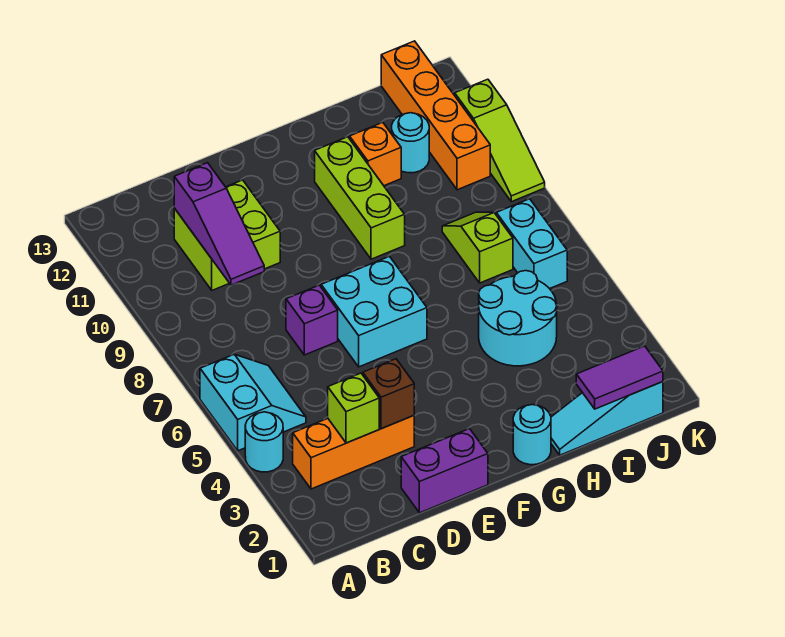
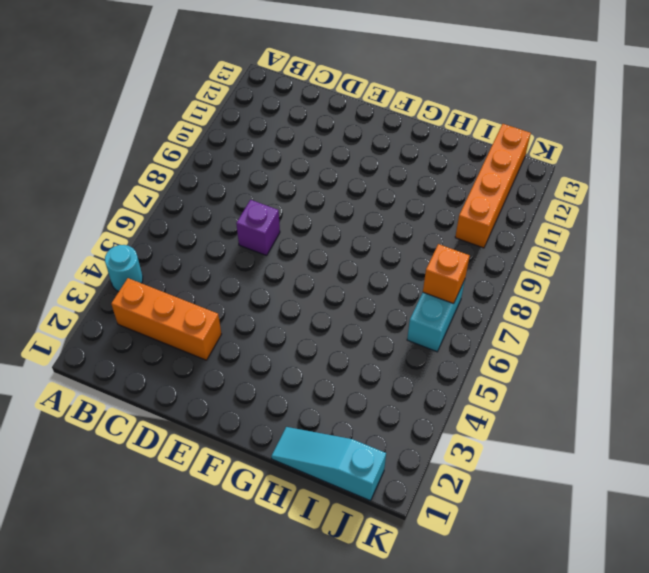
orange 1x1 brick [423,244,470,304] -> orange 1x1 brick moved to [350,122,401,186]
none -> cyan 2x2 slope [200,354,306,451]
none -> lime 2x2 brick [174,180,280,290]
none -> purple 1x2 brick [401,429,488,513]

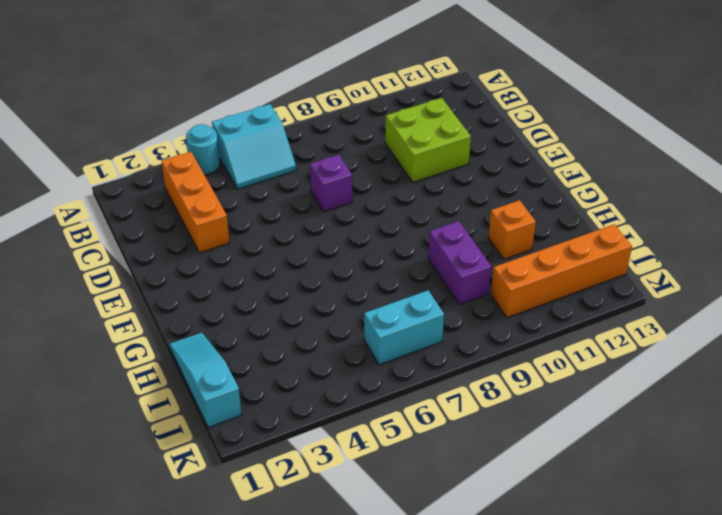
purple 1x2 brick [428,221,491,305] -> purple 1x2 brick moved to [401,429,488,513]
none -> cyan 2x2 brick [321,256,427,367]
none -> cyan 1x1 round brick [513,405,551,465]
none -> lime 1x3 brick [315,137,405,259]

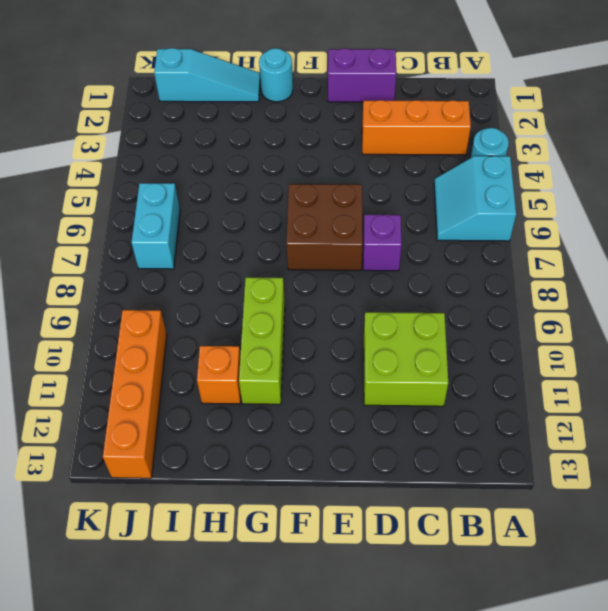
brown 2x2 brick [286,184,363,270] -> cyan 2x2 brick [321,256,427,367]
none -> cyan 2x2 round brick [479,271,557,366]
none -> lime 1x2 slope [442,212,513,283]
none -> cyan 1x1 round brick [392,113,429,173]

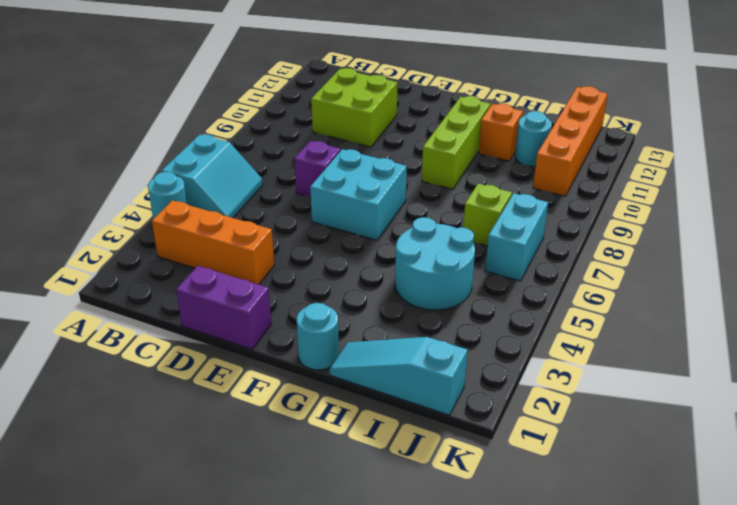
none -> lime 1x3 slope [455,79,545,202]
none -> lime 1x1 brick [328,373,379,443]
none -> purple 1x3 slope [174,163,264,285]

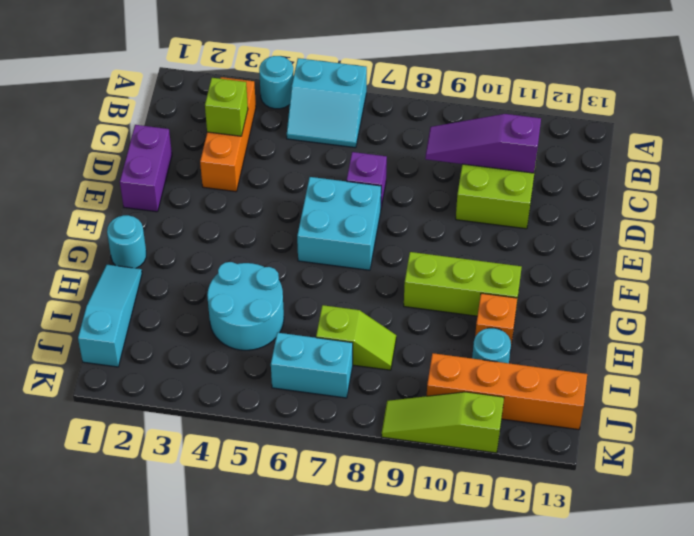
none -> brown 1x1 brick [363,359,414,429]
none -> purple 1x2 tile [576,346,663,409]

